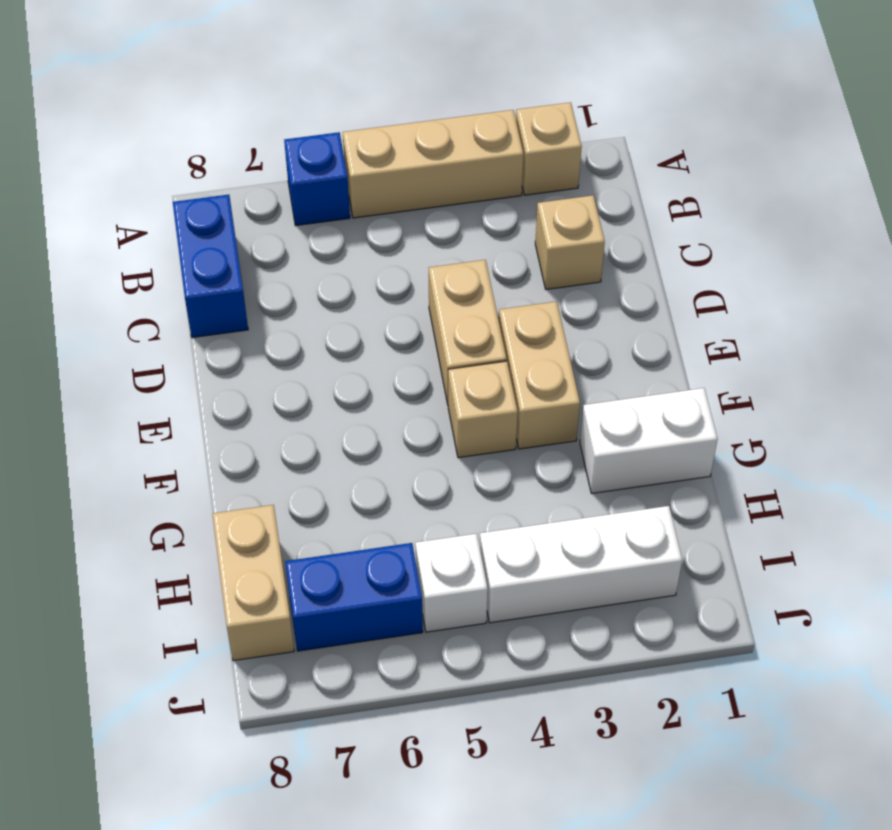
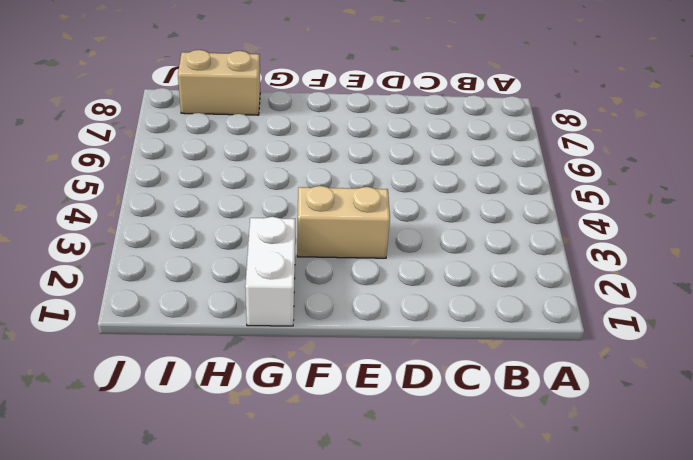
none -> tan 1x1 brick [516,102,582,195]
none -> tan 1x3 brick [343,110,523,218]
none -> blue 1x1 brick [284,132,350,226]

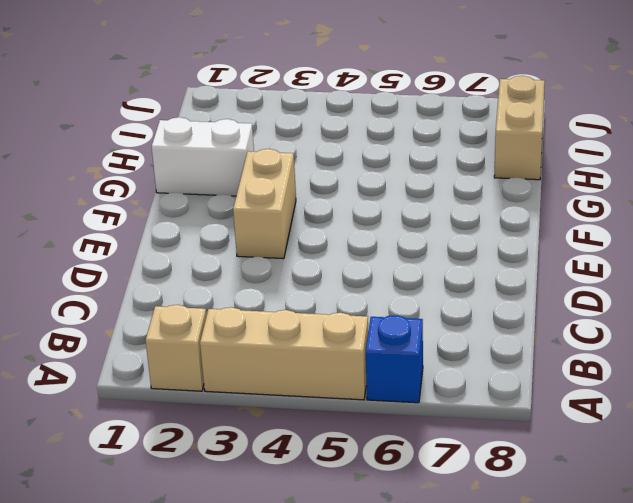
none -> blue 1x2 brick [173,195,248,338]
none -> tan 1x1 brick [535,195,605,289]
none -> tan 1x2 brick [429,260,507,404]

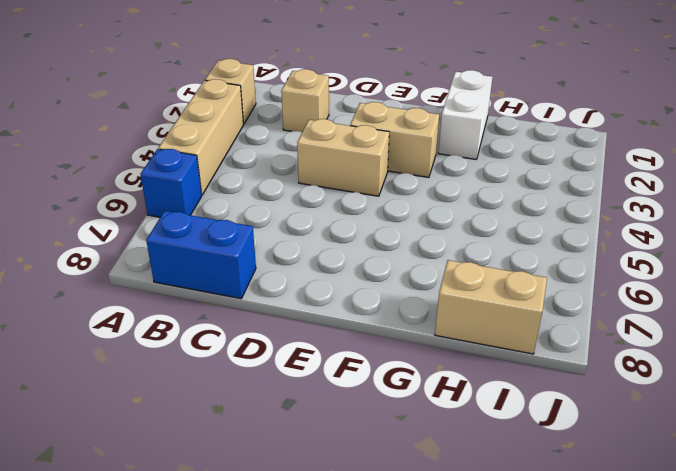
none -> tan 1x1 brick [448,361,518,458]
none -> white 1x3 brick [480,506,682,623]
none -> white 1x1 brick [415,534,488,632]

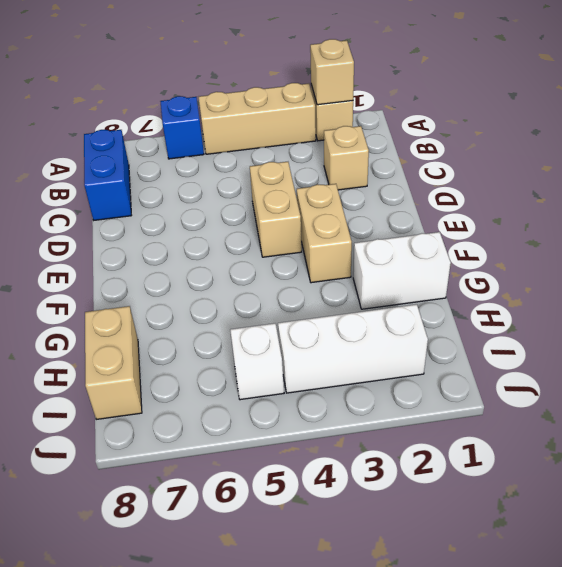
tan 1x1 brick [310,39,354,105] -> tan 1x1 brick moved to [448,361,518,458]
none -> blue 1x2 brick [285,543,423,651]

